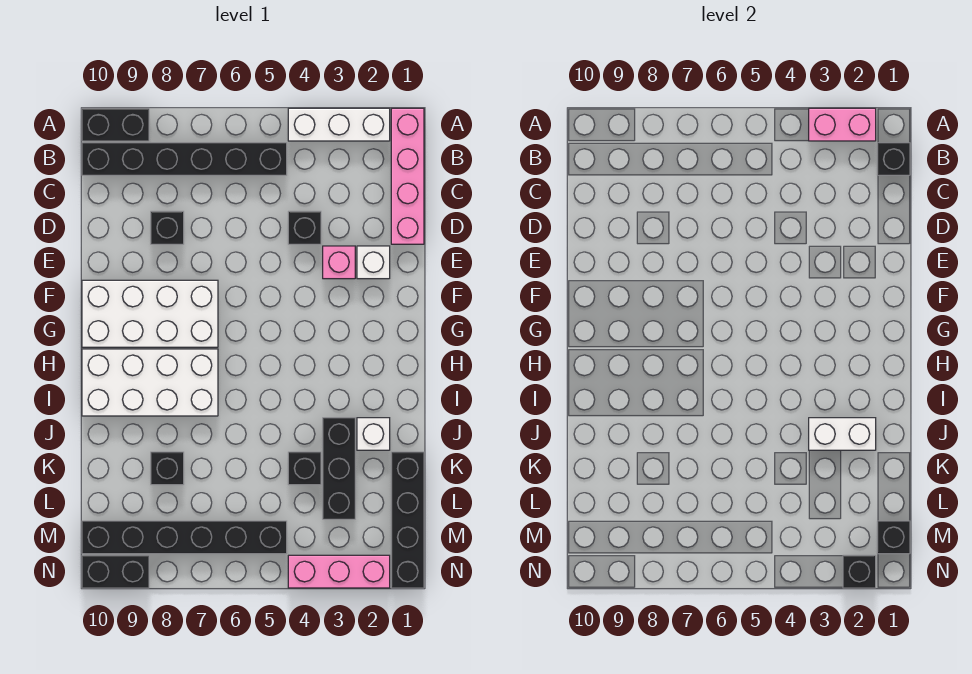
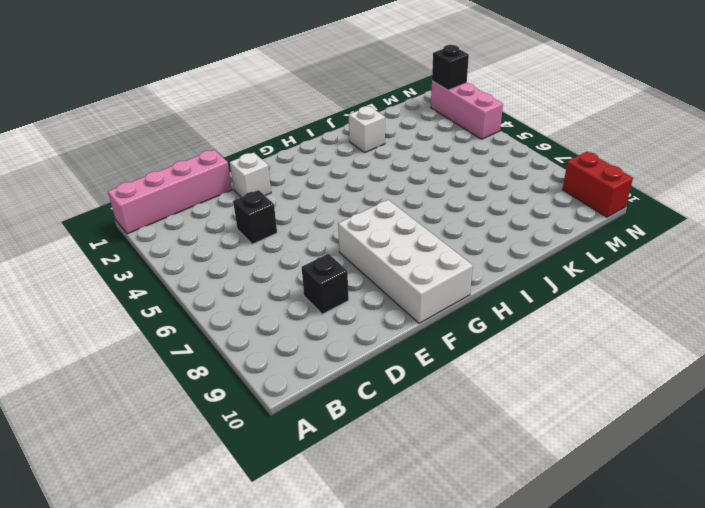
red 1x2 brick [562,152,633,217] -> black 1x2 brick [82,555,149,588]
none -> white 1x3 brick [288,108,390,141]
none -> black 1x2 brick [82,108,149,141]
none -> black 1x6 brick [82,143,287,175]

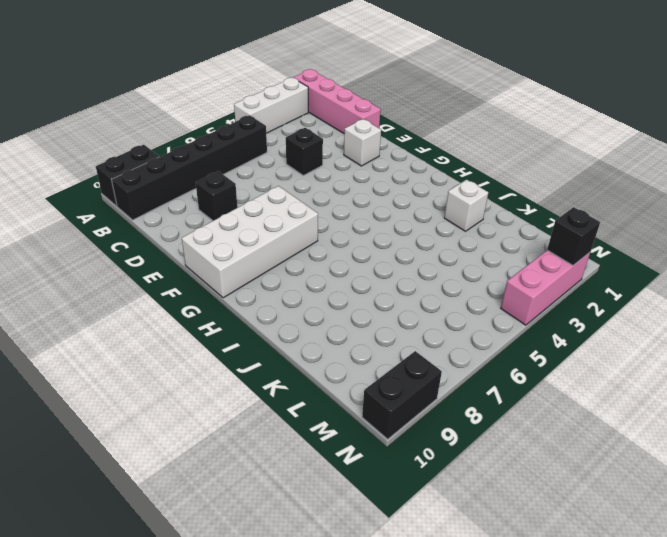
none -> pink 1x1 brick [323,246,355,279]
none -> white 2x4 brick [82,349,218,416]
none -> black 1x3 brick [323,418,355,519]

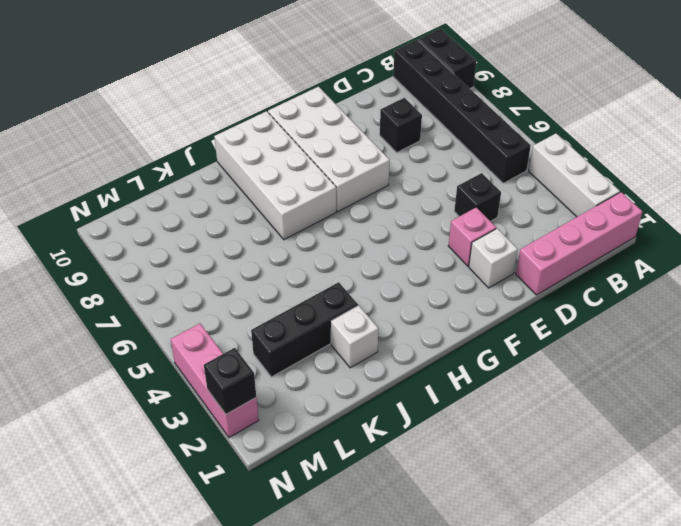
none -> black 1x4 brick [391,452,424,588]
none -> black 1x1 brick [288,452,321,485]
none -> black 1x1 brick [151,452,184,485]

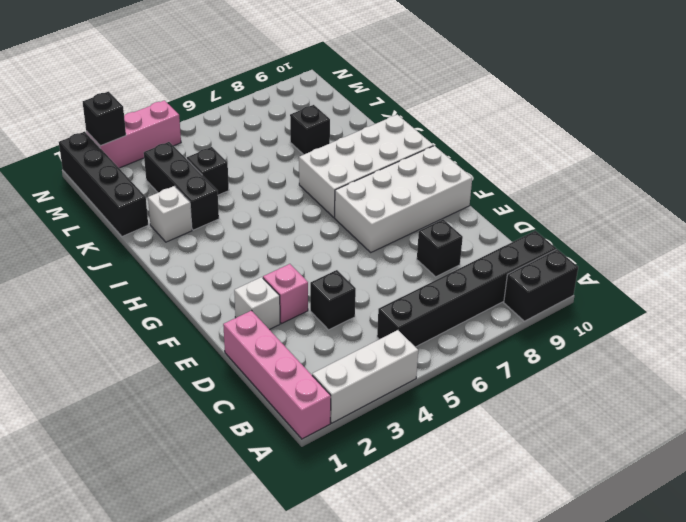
none -> black 1x6 brick [82,521,287,554]
none -> black 1x2 brick [82,555,149,588]
none -> pink 1x2 brick [809,108,876,141]

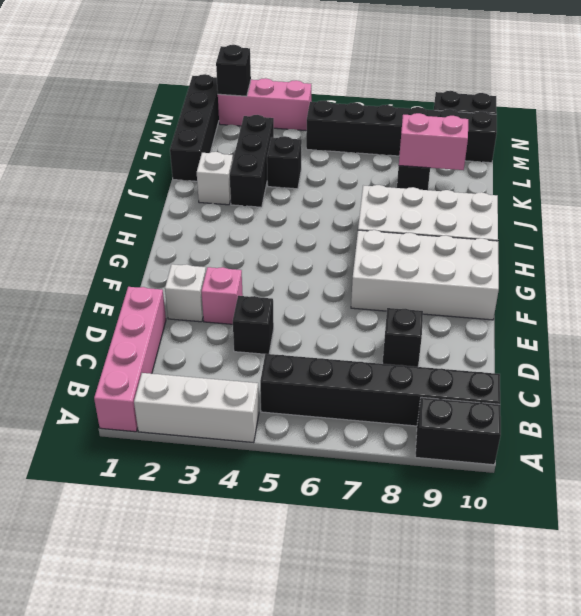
pink 1x2 brick [399,113,468,170] -> pink 1x2 brick moved to [809,108,876,141]
none -> black 1x1 brick [877,143,910,175]
none -> white 1x2 brick [809,418,876,450]
none -> black 1x1 brick [877,521,910,554]

